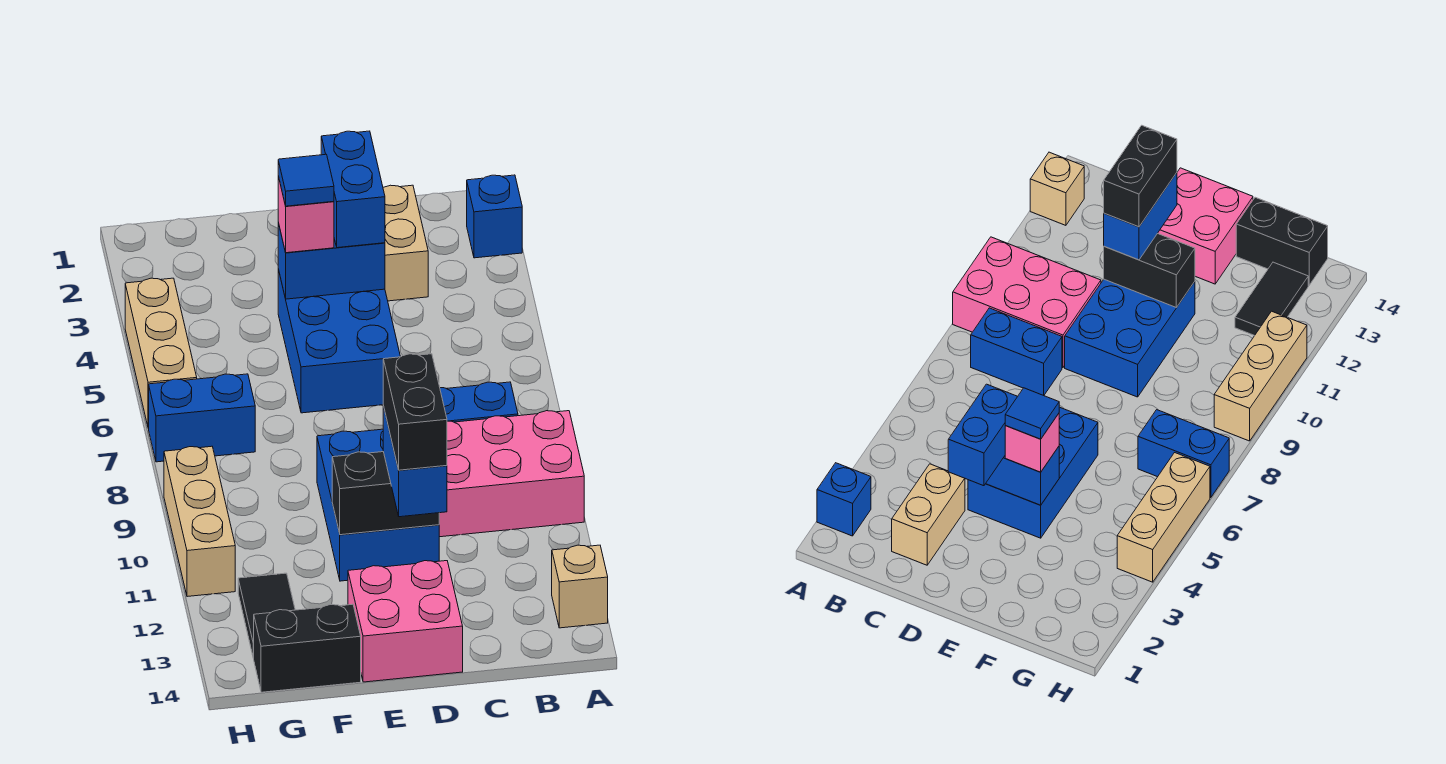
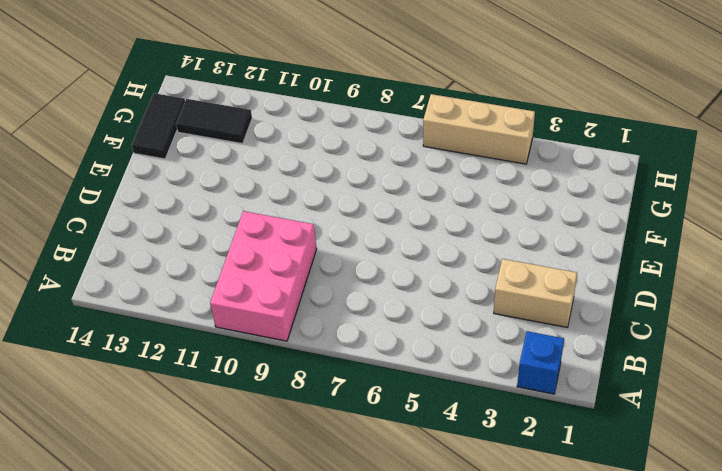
black 1x2 tile [132,93,185,159] -> black 1x2 brick [253,604,361,692]
none -> tan 1x1 brick [552,545,608,628]
none -> blue 1x2 brick [440,382,518,422]
none -> blue 2x3 brick [278,269,400,413]

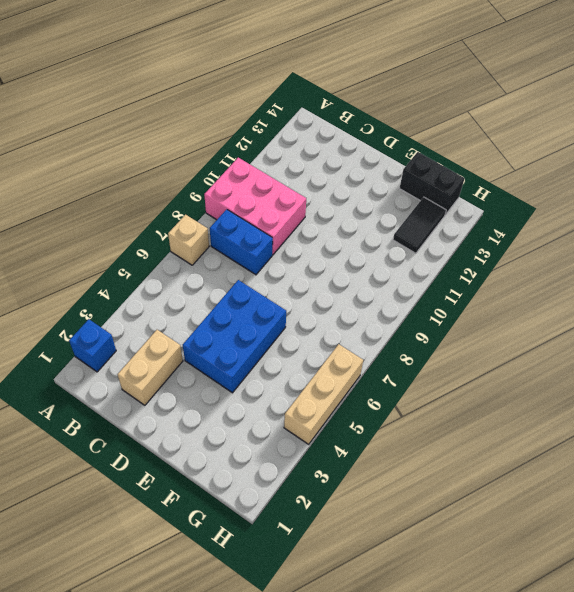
tan 1x1 brick [168,215,209,265] -> tan 1x1 brick moved to [552,545,608,628]
none -> blue 2x3 brick [317,429,439,581]
none -> pink 2x2 brick [348,561,463,682]
none -> blue 1x2 brick [149,374,255,462]

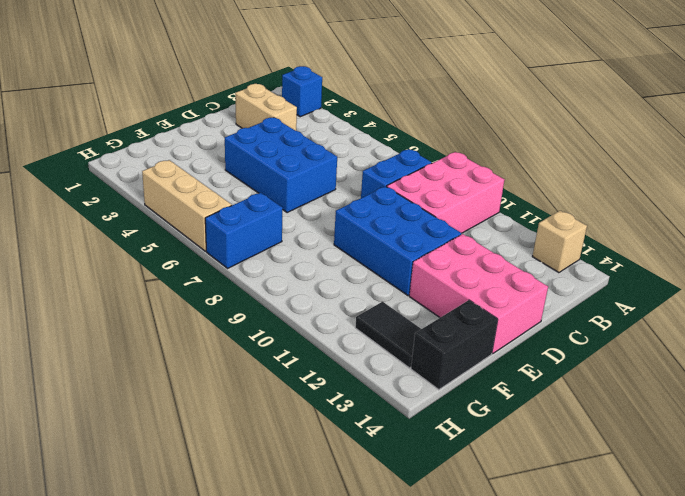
pink 2x3 brick [409,234,548,354] -> pink 2x2 brick [348,561,463,682]
none -> tan 1x3 brick [164,446,235,597]
none -> blue 1x2 brick [278,223,385,299]
none -> black 1x2 brick [332,452,439,535]

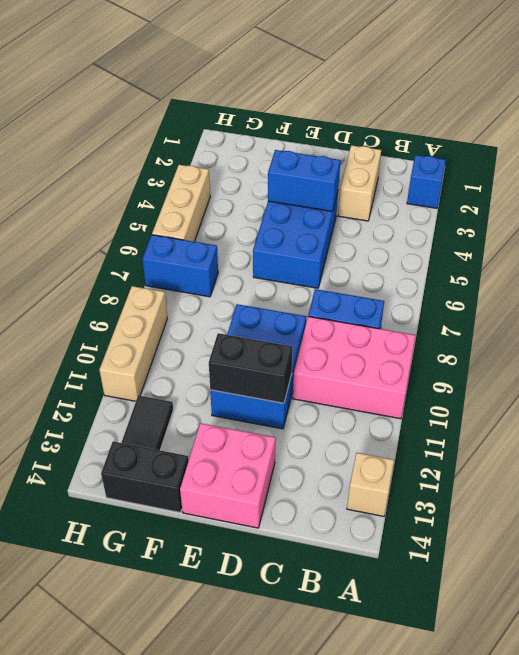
none -> blue 1x2 brick [321,131,385,248]
none -> blue 1x2 brick [383,406,447,517]
none -> pink 1x1 brick [278,176,334,253]

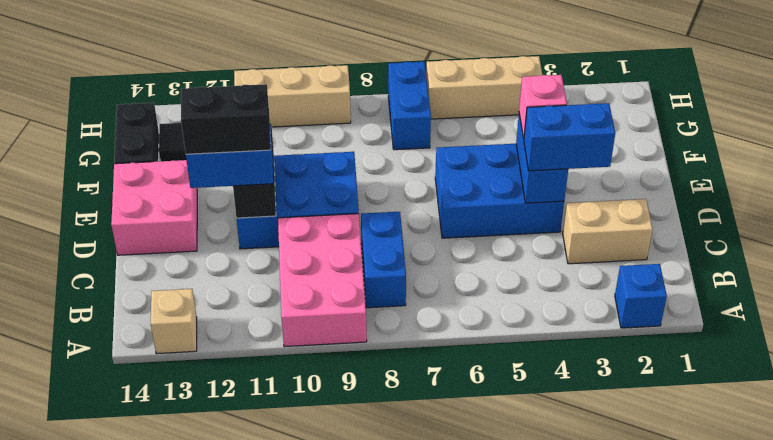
none -> blue 1x1 tile [278,154,334,206]

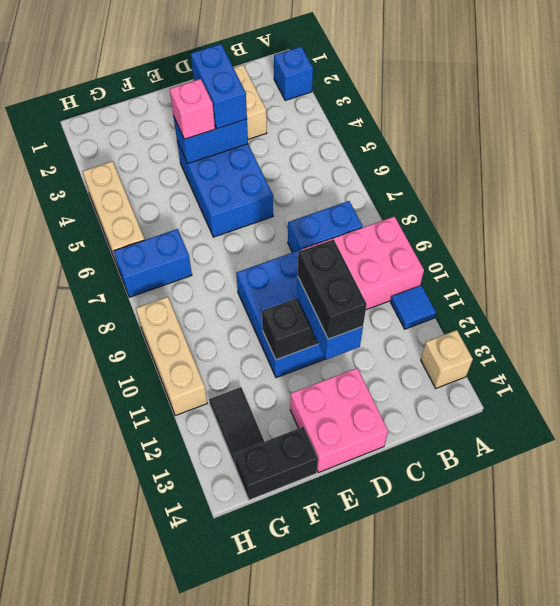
blue 1x1 tile [391,285,436,329] -> blue 1x1 tile moved to [278,154,334,206]

